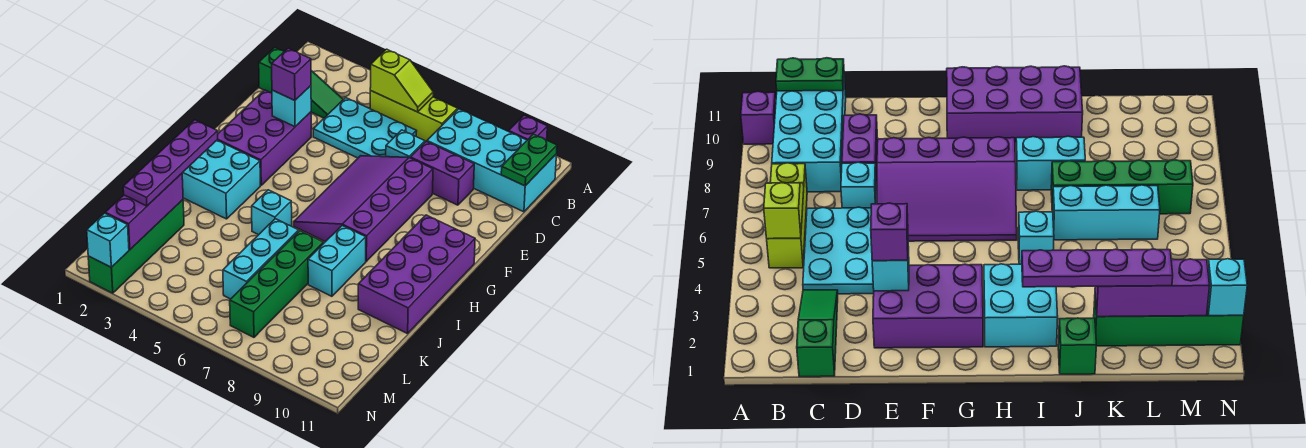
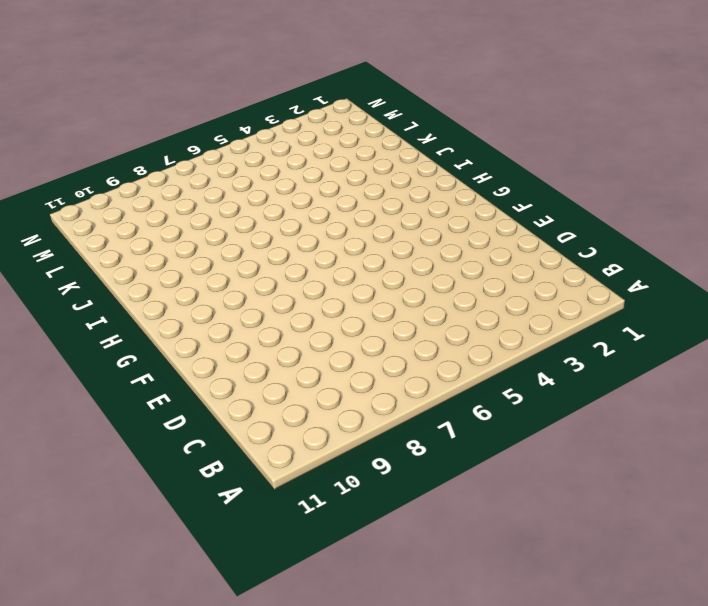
none -> purple 1x1 brick [509,115,547,140]
none -> lime 1x3 brick [370,91,458,142]
none -> cyan 2x4 brick [427,109,557,212]

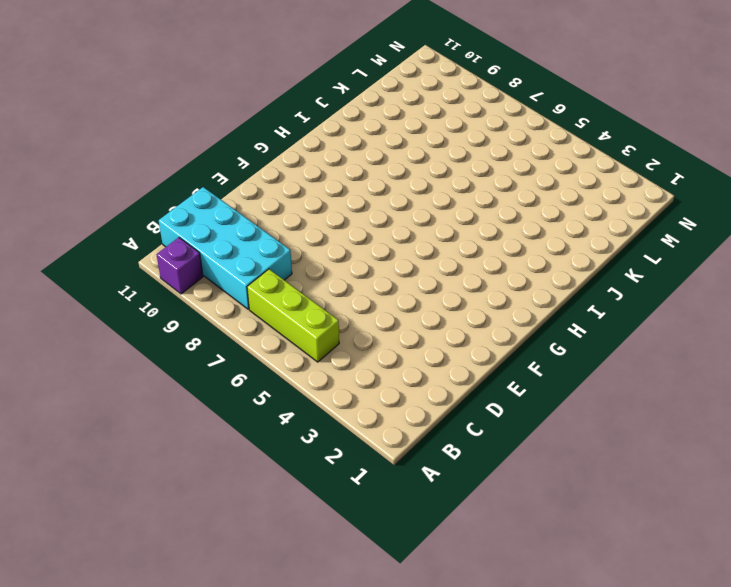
none -> green 1x3 slope [259,47,343,118]
none -> cyan 2x3 plate [313,98,417,158]
none -> cyan 1x1 brick [386,130,425,158]

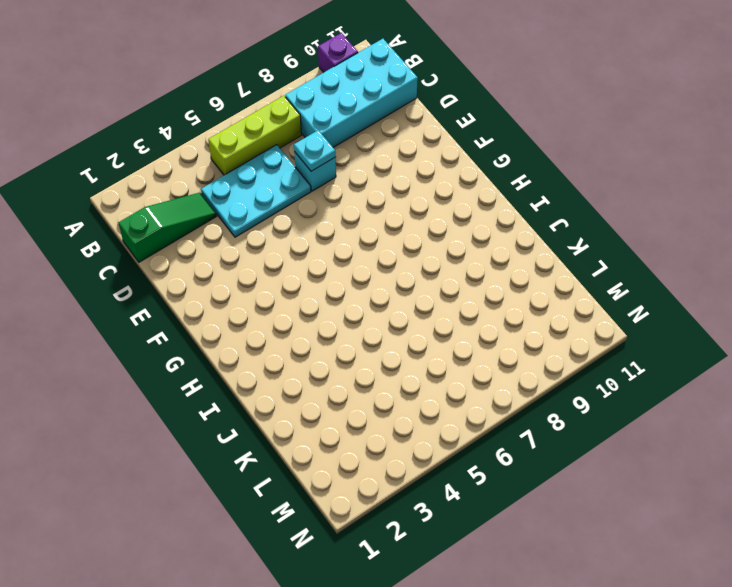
cyan 1x1 plate [294,130,336,171] -> none
none -> purple 1x2 brick [410,141,474,205]
none -> purple 2x3 brick [218,90,311,185]
none -> purple 3x4 slope [294,156,433,261]

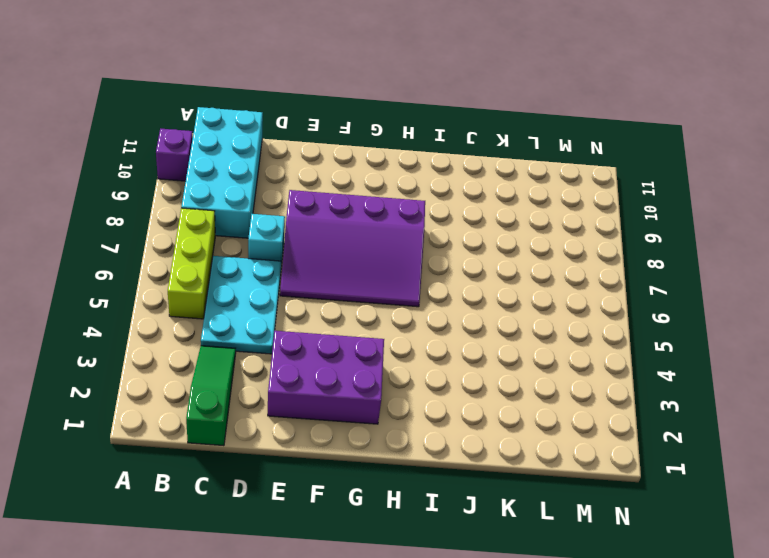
none -> purple 1x2 brick [410,141,474,205]
none -> purple 2x4 brick [358,215,475,334]
none -> cyan 2x2 brick [182,140,260,219]

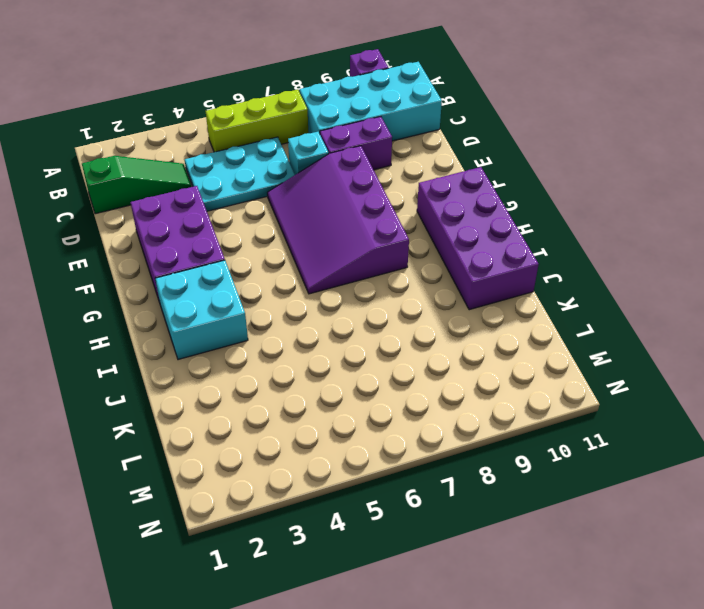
none -> cyan 1x1 brick [252,190,292,235]
none -> cyan 1x2 brick [308,226,366,296]
none -> green 1x1 brick [1058,318,1096,374]

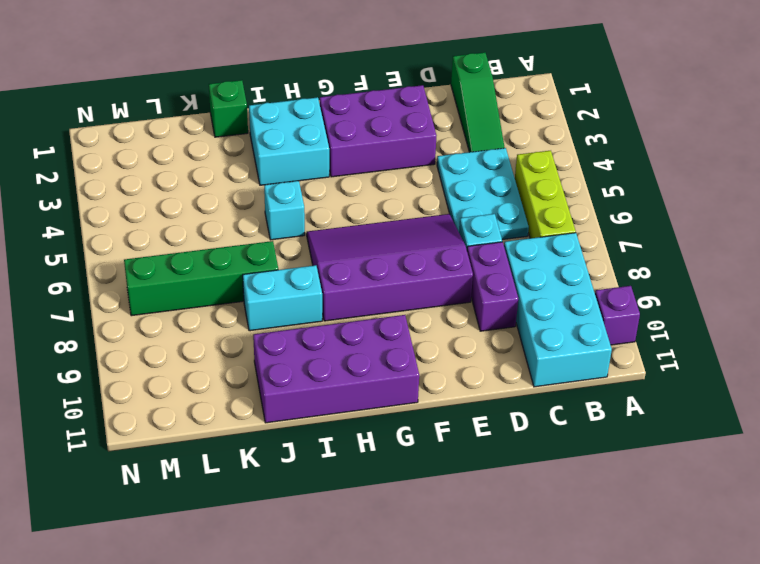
none -> cyan 1x3 brick [223,219,299,299]
none -> green 1x4 brick [88,200,184,293]
none -> lime 1x2 slope [370,49,433,112]

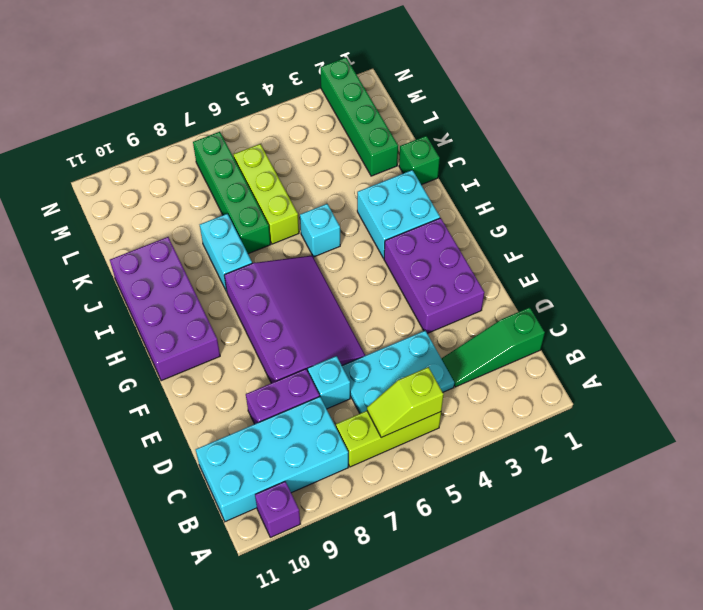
lime 1x3 brick [233,144,299,244] -> cyan 1x3 brick [223,219,299,299]
none -> green 1x2 plate [501,134,557,186]
none -> cyan 1x1 brick [272,86,311,127]
none -> purple 1x3 brick [105,174,183,250]

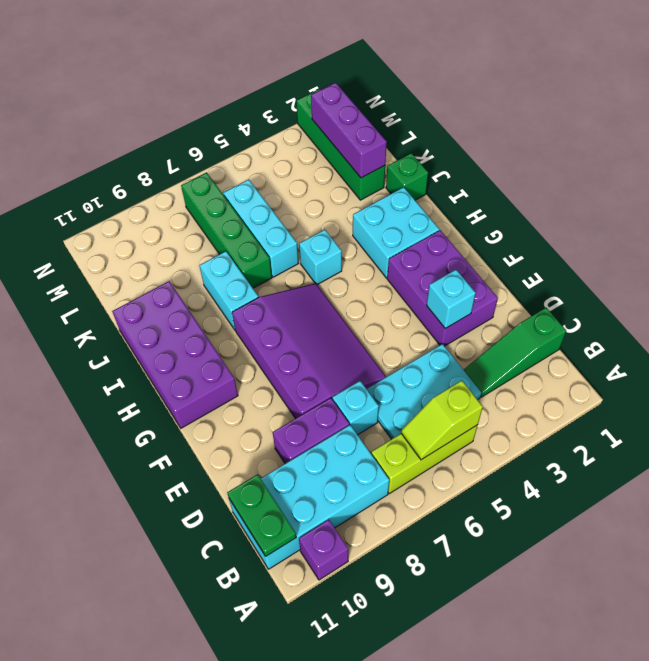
none -> cyan 1x1 brick [87,213,129,267]
none -> purple 1x1 brick [272,48,311,101]
none -> purple 1x4 plate [123,120,218,206]

